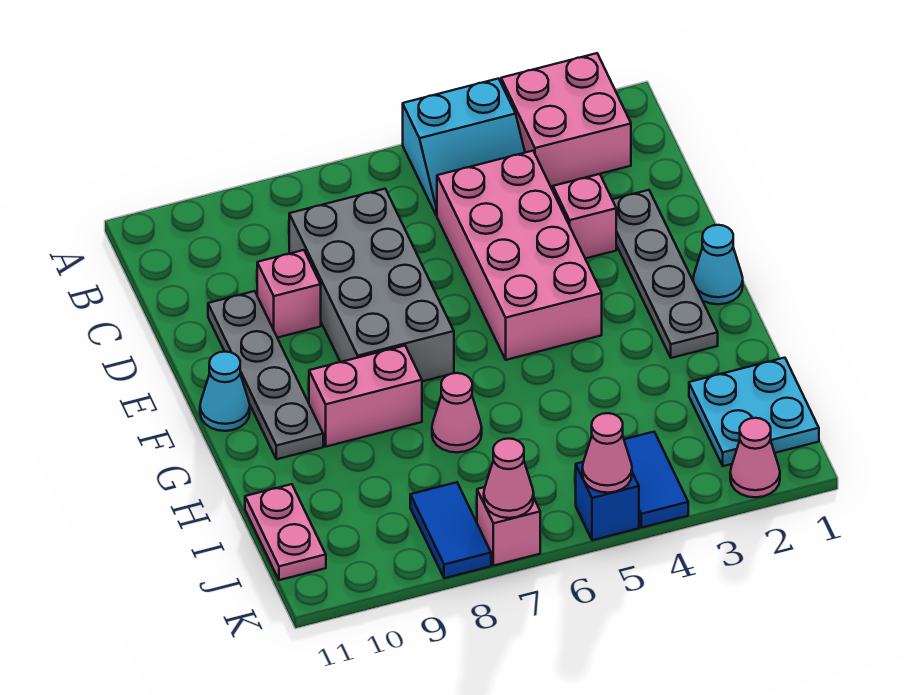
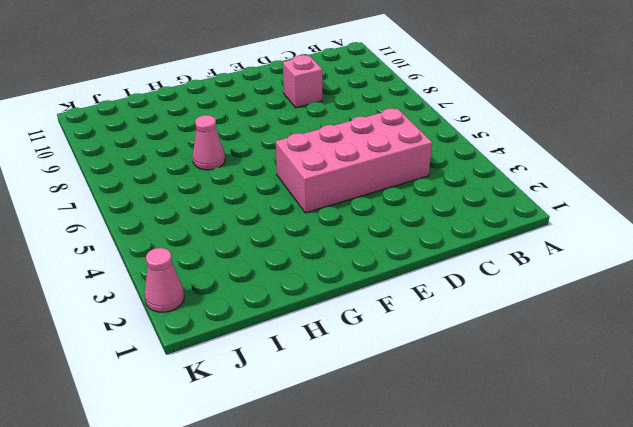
none -> pink 2x2 brick [501,53,631,186]
none -> cyan 2x2 slope [403,79,525,216]
none -> grey 2x4 brick [289,189,454,381]

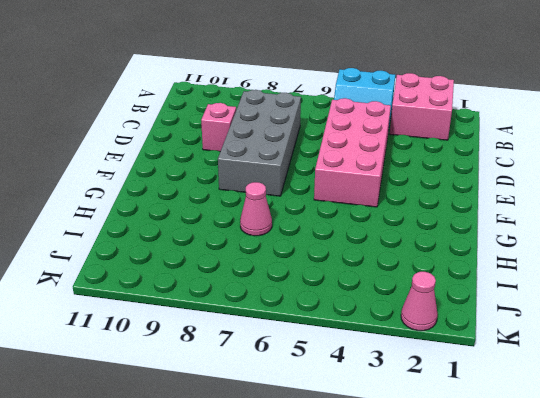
none -> grey 1x4 plate [612,190,718,358]
none -> pink 1x1 brick [553,174,616,259]
none -> grey 1x4 plate [208,291,323,459]

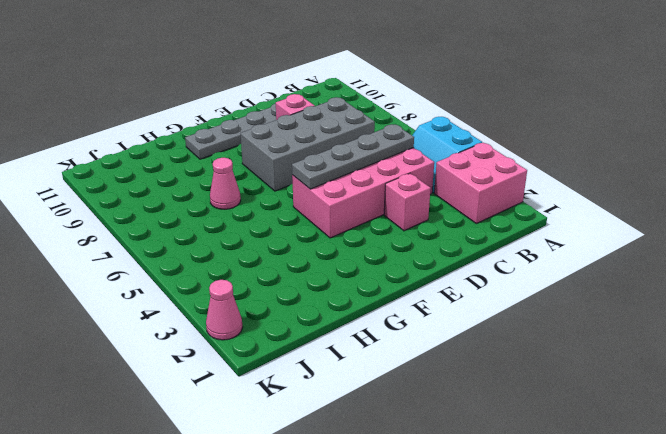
grey 1x4 plate [292,124,414,189] -> grey 1x4 plate moved to [612,190,718,358]
none -> cyan 1x1 cone [693,225,743,304]
none -> cyan 1x1 cone [200,352,250,431]
none -> pink 1x2 brick [309,346,422,447]

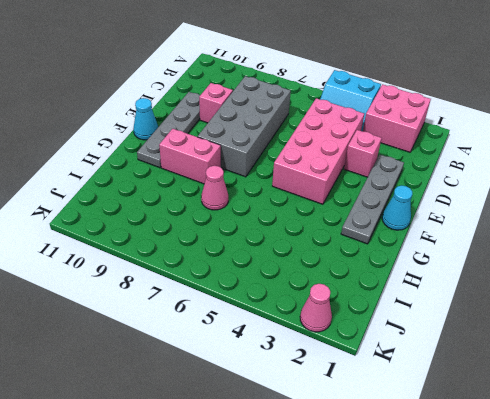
none -> cyan 2x2 plate [689,358,819,466]
none -> pink 1x2 plate [245,484,326,580]
none -> blue 1x2 tile [624,432,688,528]

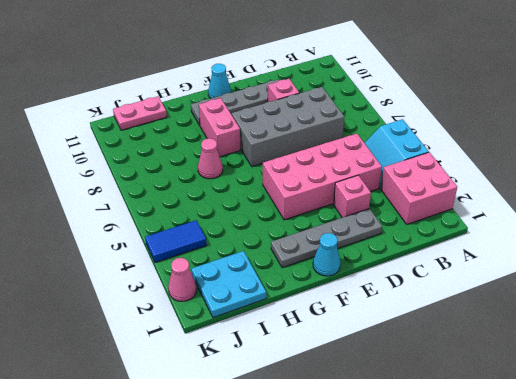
none -> blue 1x2 tile [410,482,491,578]
none -> blue 1x1 brick [576,462,639,540]
none -> pink 1x1 brick [477,487,540,566]

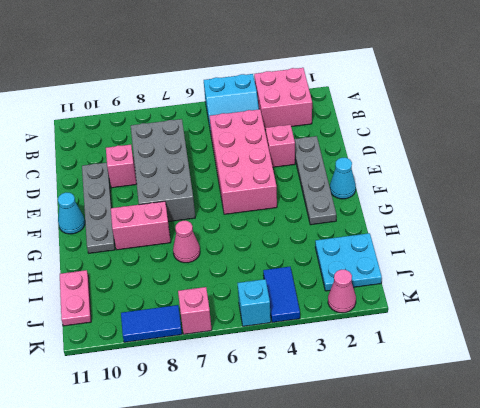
cyan 1x1 brick [237,279,271,326] -> blue 1x1 brick [576,462,639,540]
blue 1x2 tile [121,305,182,342] -> blue 1x2 tile turned to [410,482,491,578]
none -> pink 1x1 cone [582,413,632,493]
none -> pink 1x1 cone [484,439,534,518]

